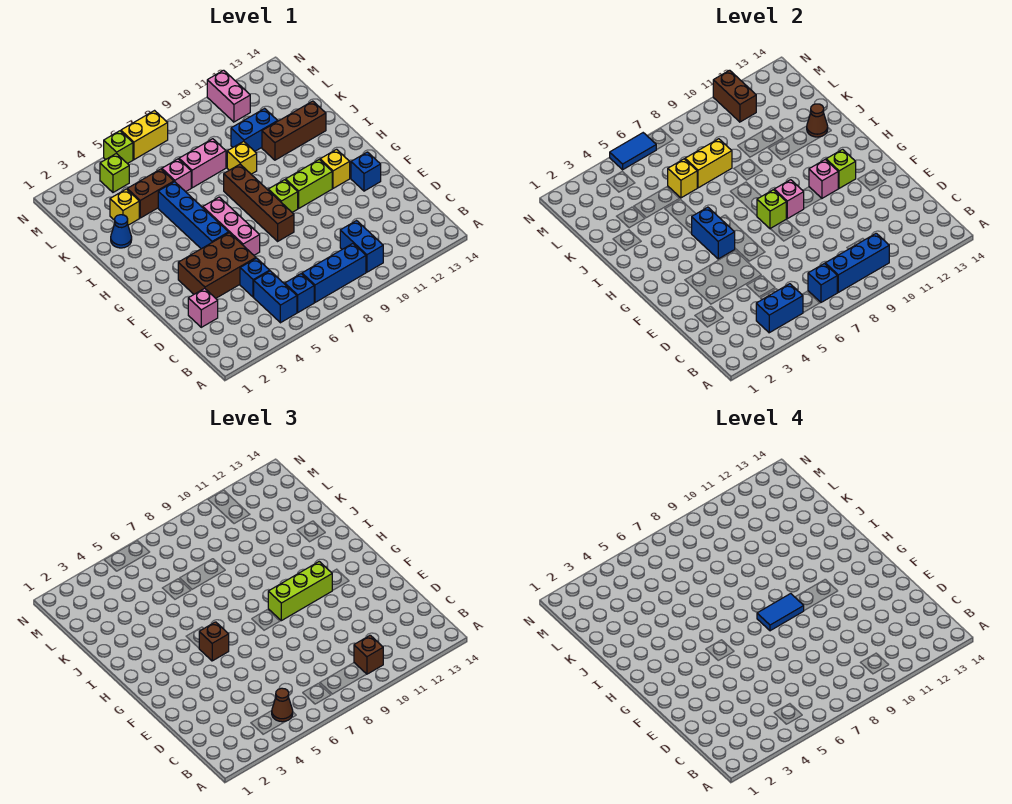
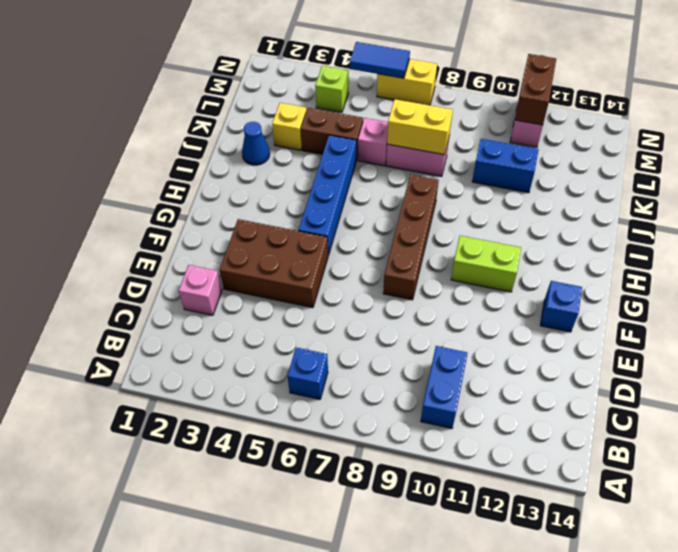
none -> blue 1x2 brick [254,271,297,323]
none -> blue 1x3 brick [302,244,366,302]
none -> blue 1x1 brick [240,258,270,297]
none -> pink 1x3 brick [203,197,260,255]

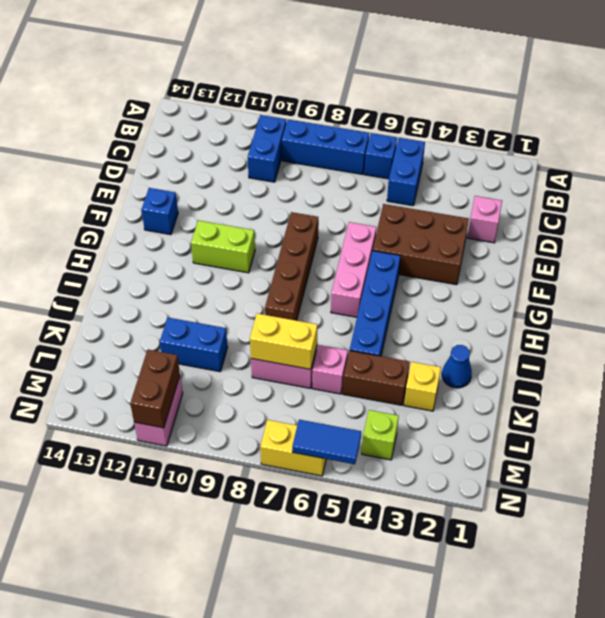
none -> blue 1x1 brick [240,258,270,297]
none -> lime 1x1 brick [268,180,298,212]
none -> yellow 1x1 brick [320,149,350,188]
none -> yellow 1x1 brick [227,141,257,174]

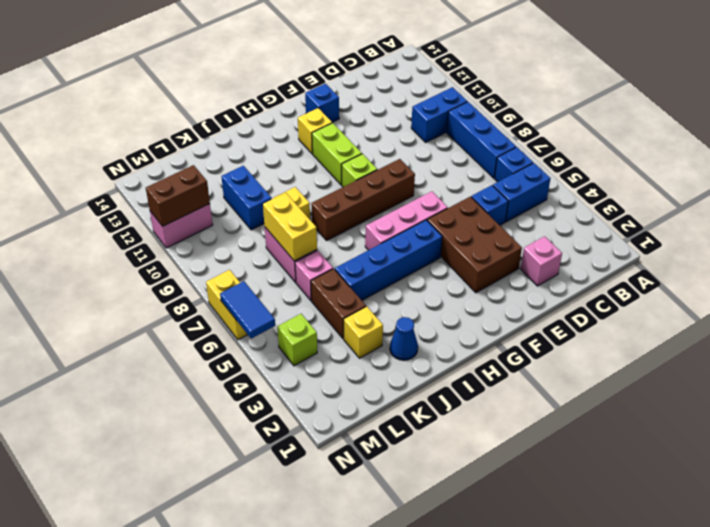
none -> brown 1x3 brick [262,101,326,160]
none -> lime 1x1 brick [104,131,133,164]
none -> blue 1x2 brick [756,284,803,333]
none -> blue 1x1 brick [808,264,837,302]

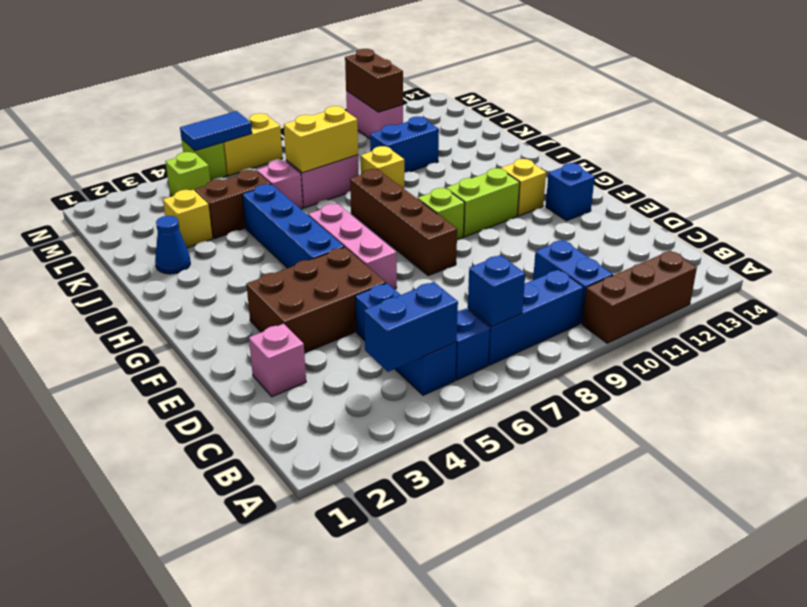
brown 1x3 brick [582,251,697,343] -> brown 1x3 brick moved to [262,101,326,160]
none -> blue 1x3 brick [825,233,889,292]
none -> blue 1x2 brick [692,207,735,259]
none -> lime 1x1 brick [757,190,786,229]
none -> pink 1x1 brick [774,180,804,219]

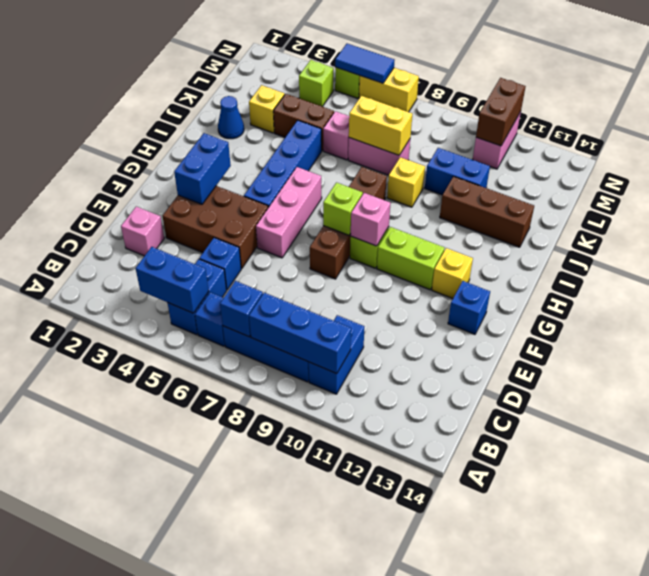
blue 1x2 brick [174,133,231,204] -> blue 1x2 brick moved to [692,207,735,259]
none -> pink 1x1 brick [809,160,838,199]
none -> lime 1x1 brick [826,149,856,188]
none -> brown 1x1 cone [807,104,828,137]
none -> yellow 1x1 brick [668,159,697,198]

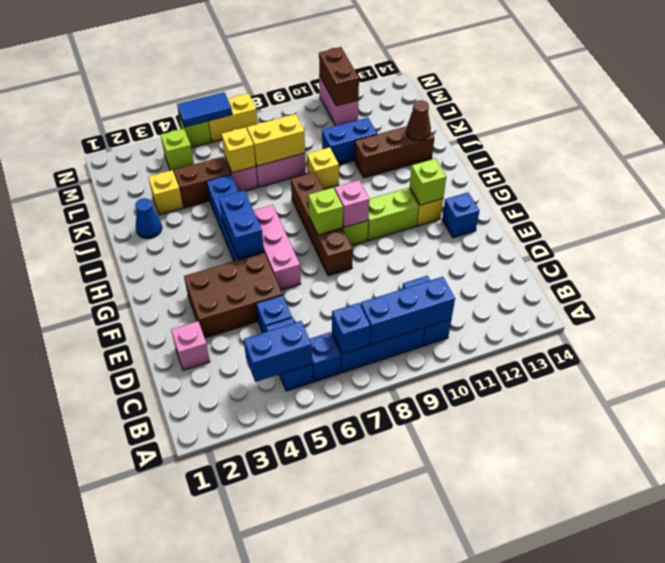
none -> pink 1x1 brick [809,160,838,199]
none -> brown 1x1 cone [272,688,293,722]
none -> brown 1x1 brick [354,635,383,674]
none -> brown 1x1 brick [199,622,229,661]

